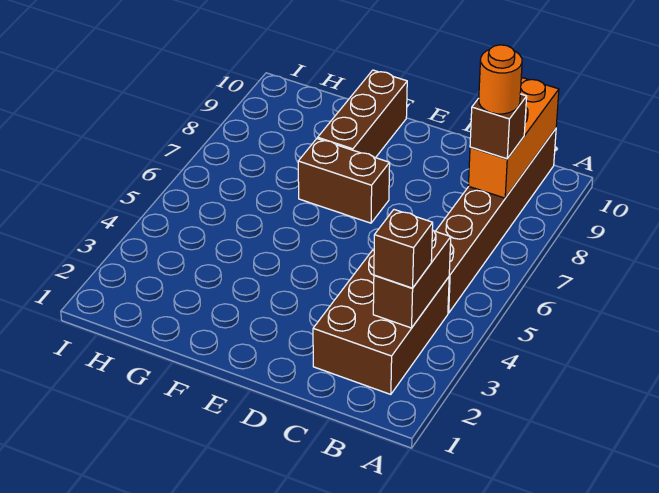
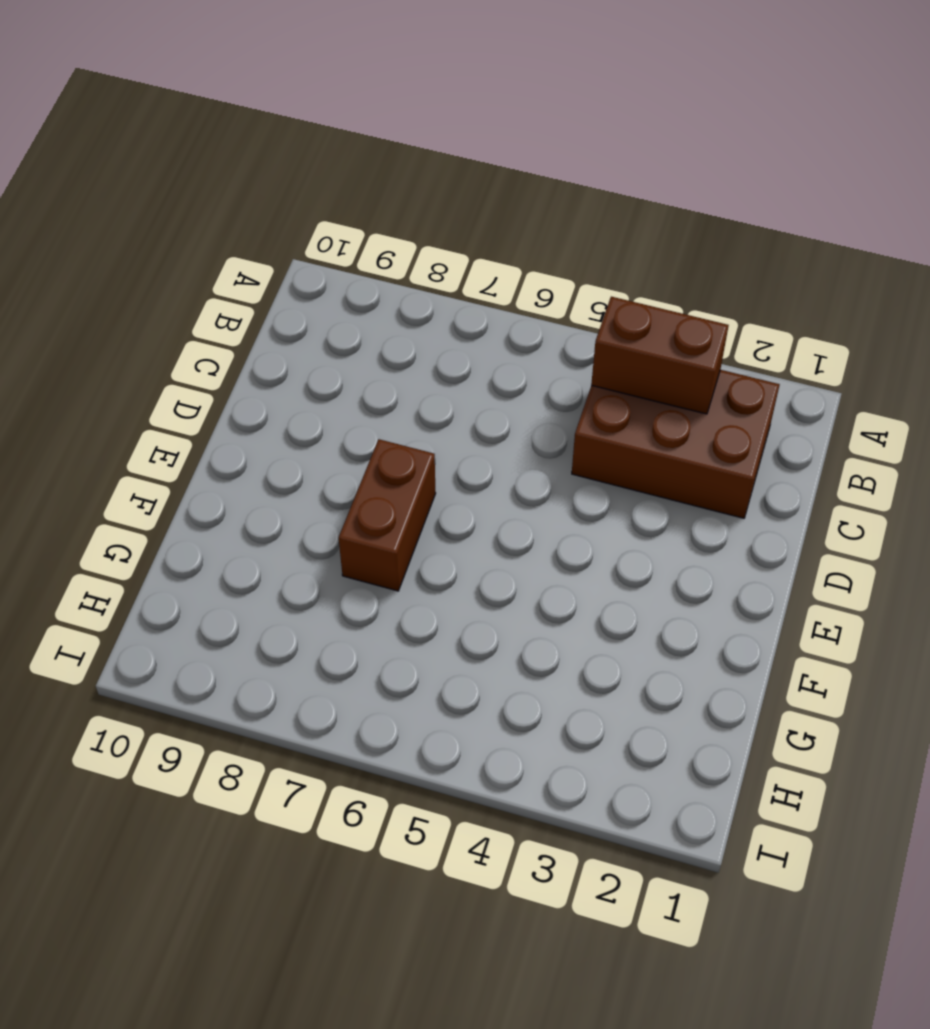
none -> brown 1x6 brick [436,129,556,313]
none -> brown 1x3 brick [318,70,407,158]

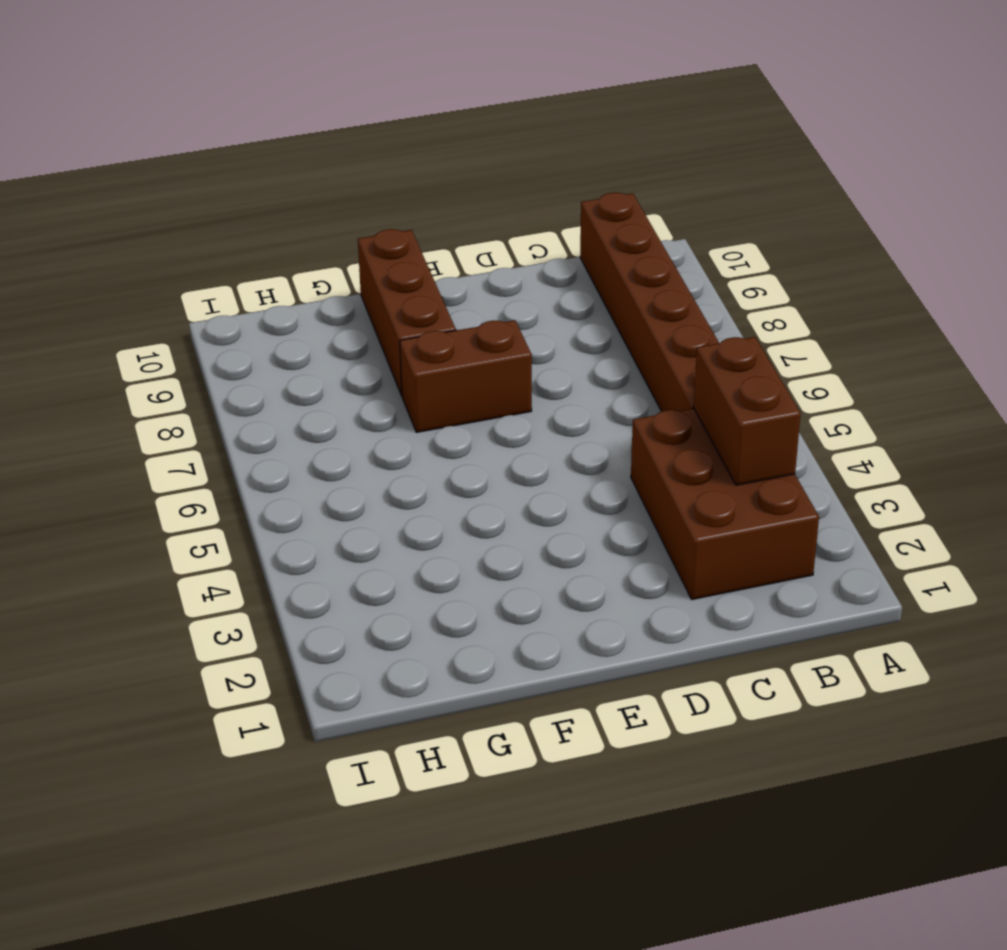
none -> orange 1x3 brick [468,78,559,198]
none -> brown 1x1 brick [374,210,433,288]

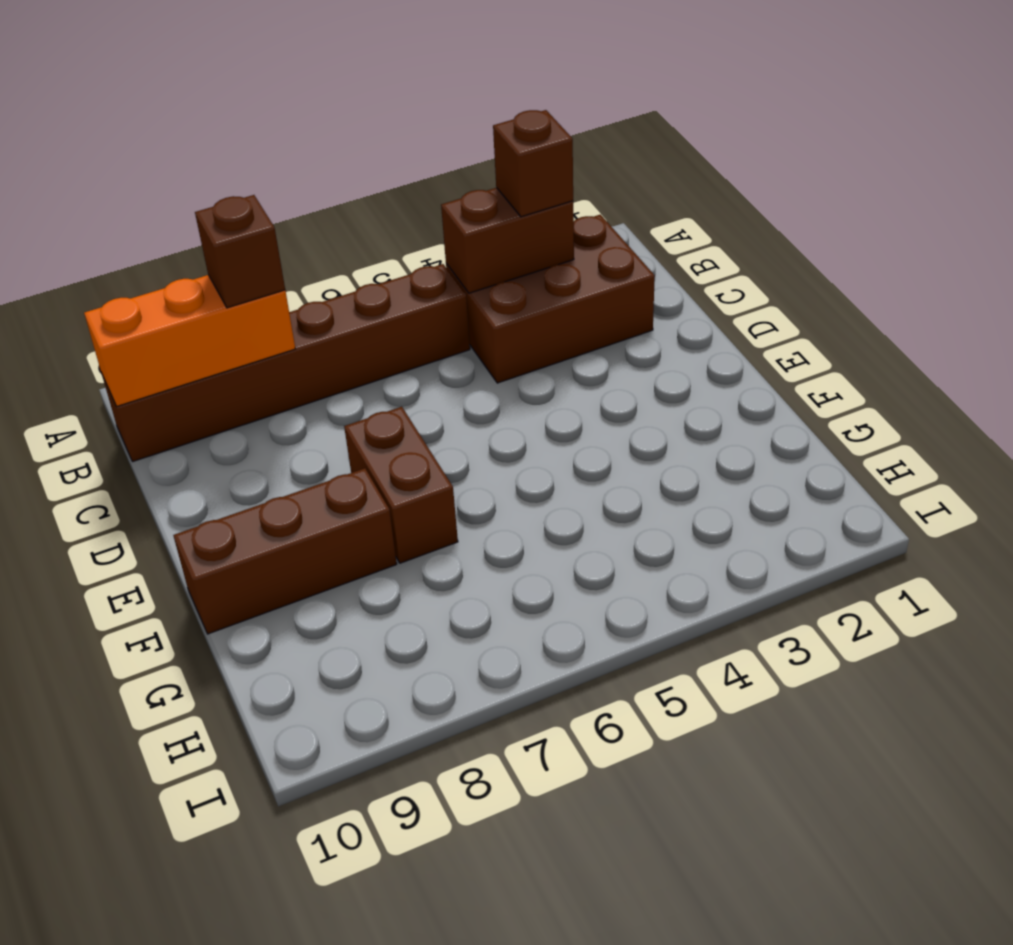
none -> orange 1x1 round brick [479,45,522,114]

